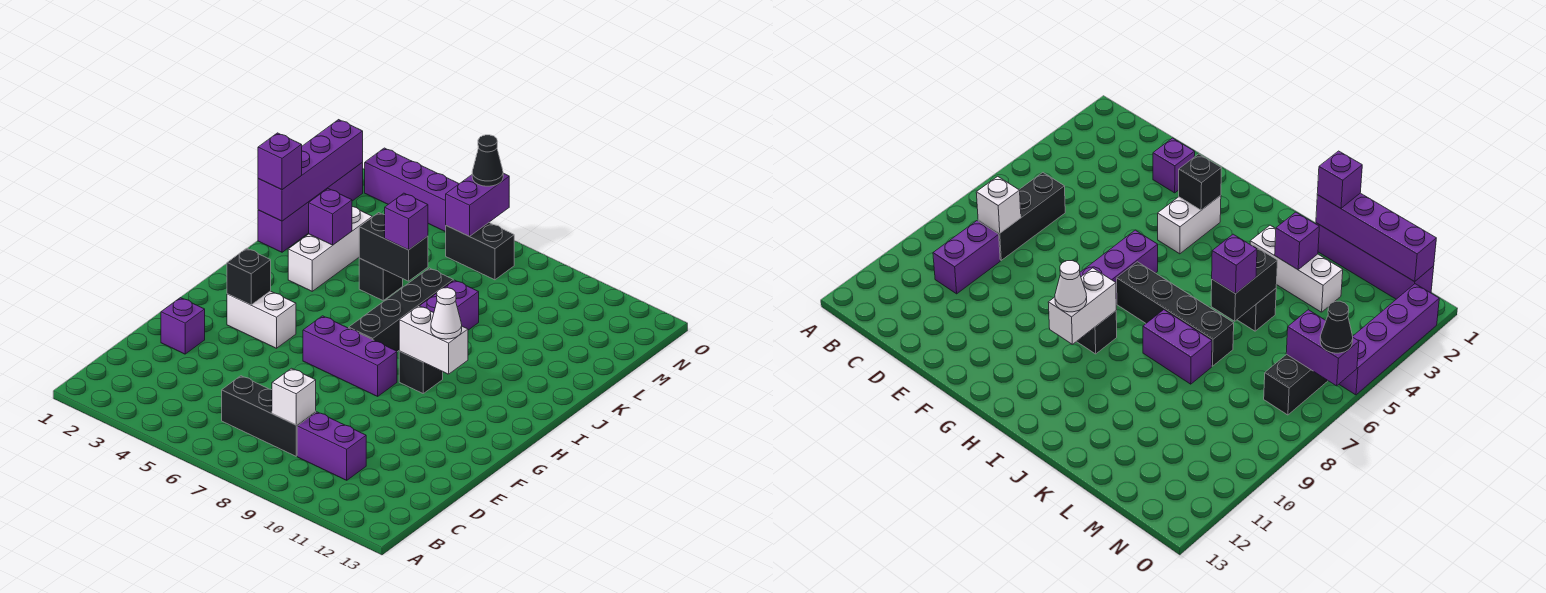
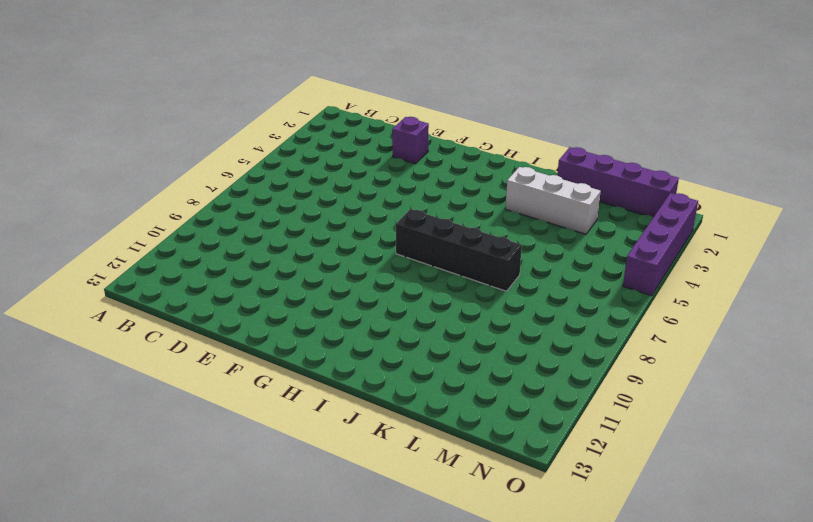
none -> black 1x3 brick [222,376,316,456]
none -> purple 1x2 brick [297,412,366,480]
none -> white 1x2 brick [227,291,296,348]

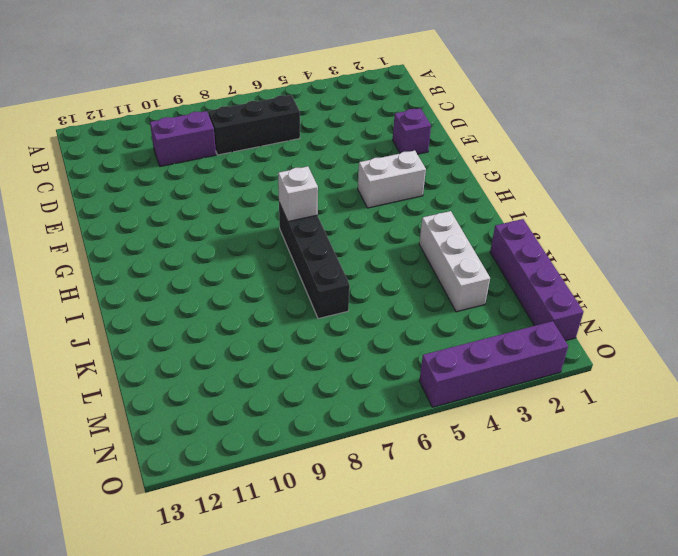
white 1x1 brick [278,166,318,222] -> white 1x1 brick moved to [272,368,316,425]
none -> purple 1x3 brick [303,316,397,396]
none -> black 1x1 brick [399,351,443,393]
none -> purple 1x2 brick [420,280,479,330]

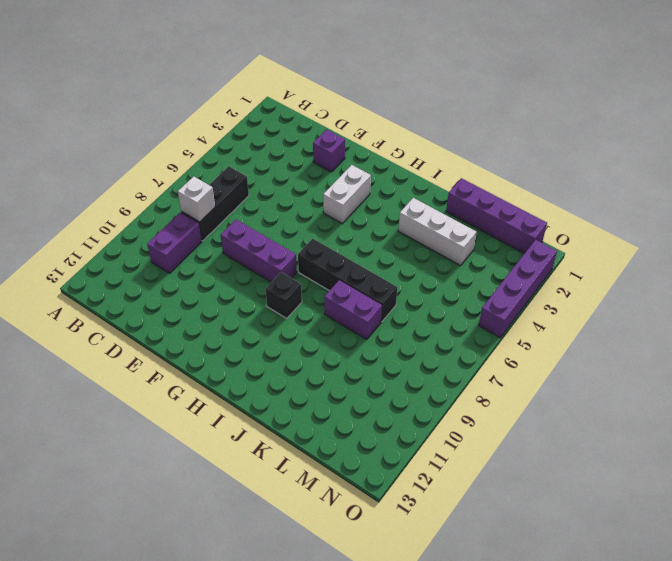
purple 1x3 brick [221,220,297,282] -> purple 1x3 brick turned to [303,316,397,396]
none -> black 1x1 brick [359,258,403,300]
none -> black 1x2 brick [446,223,514,280]
none -> black 1x1 brick [227,248,271,305]

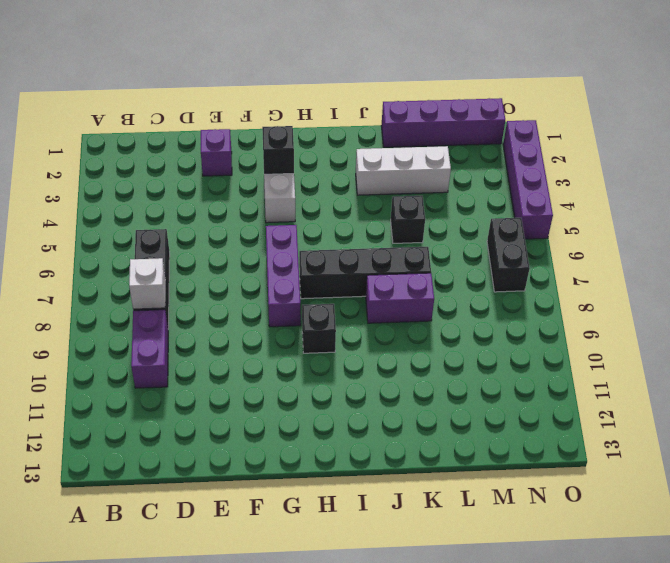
none -> white 1x2 brick [399,306,468,374]
none -> purple 1x4 brick [258,120,363,221]
none -> purple 1x1 brick [309,189,352,245]

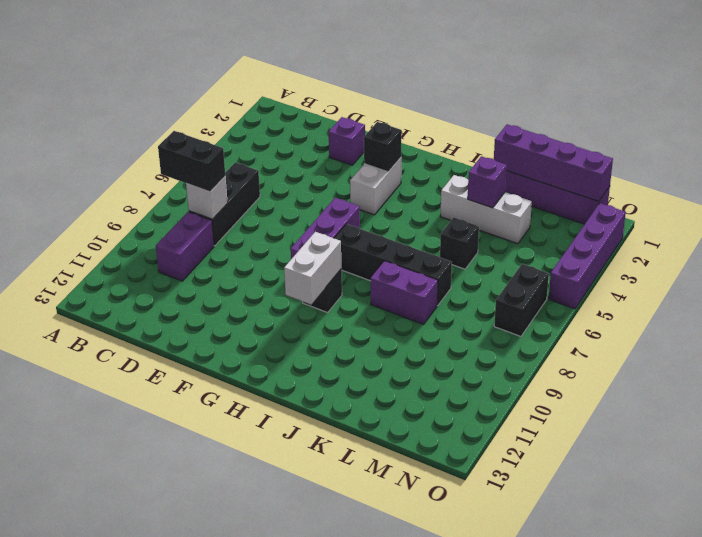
black 1x2 brick [158,131,225,192] -> black 1x2 brick turned to [359,213,428,281]
none -> purple 1x2 brick [446,173,509,236]
none -> white 1x1 cone [431,288,462,339]
none -> purple 1x1 brick [258,133,302,190]

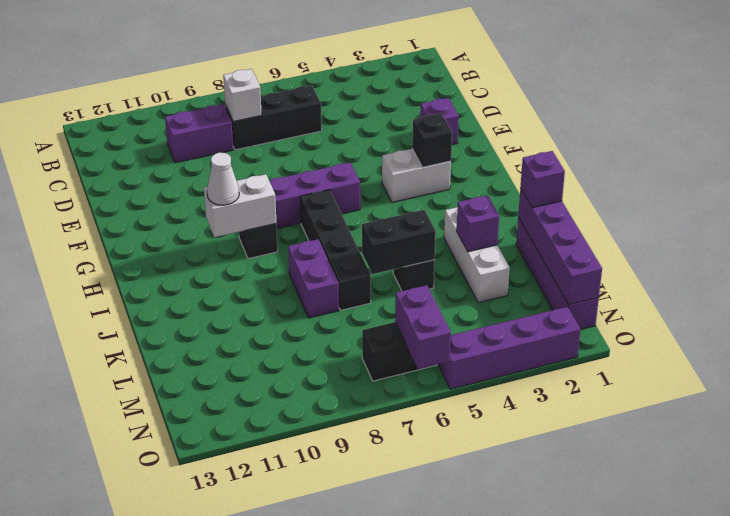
none -> purple 1x1 brick [385,193,428,250]
none -> black 1x1 cone [472,135,503,186]

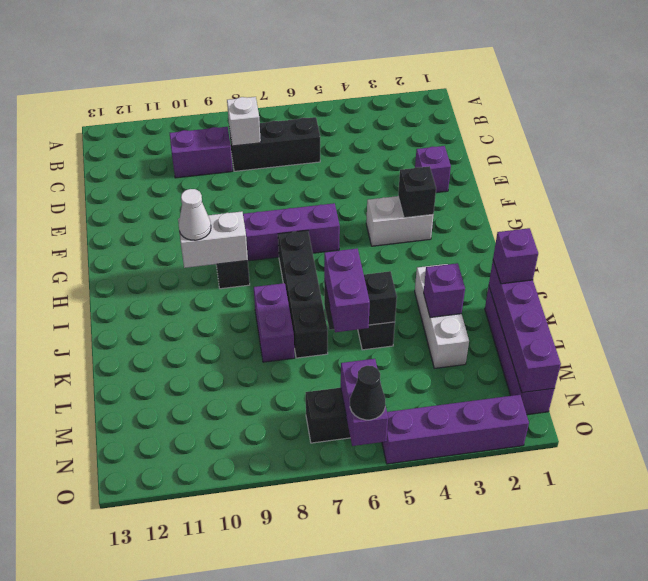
purple 1x2 brick [324,249,370,332] -> purple 1x1 brick [385,193,428,250]

